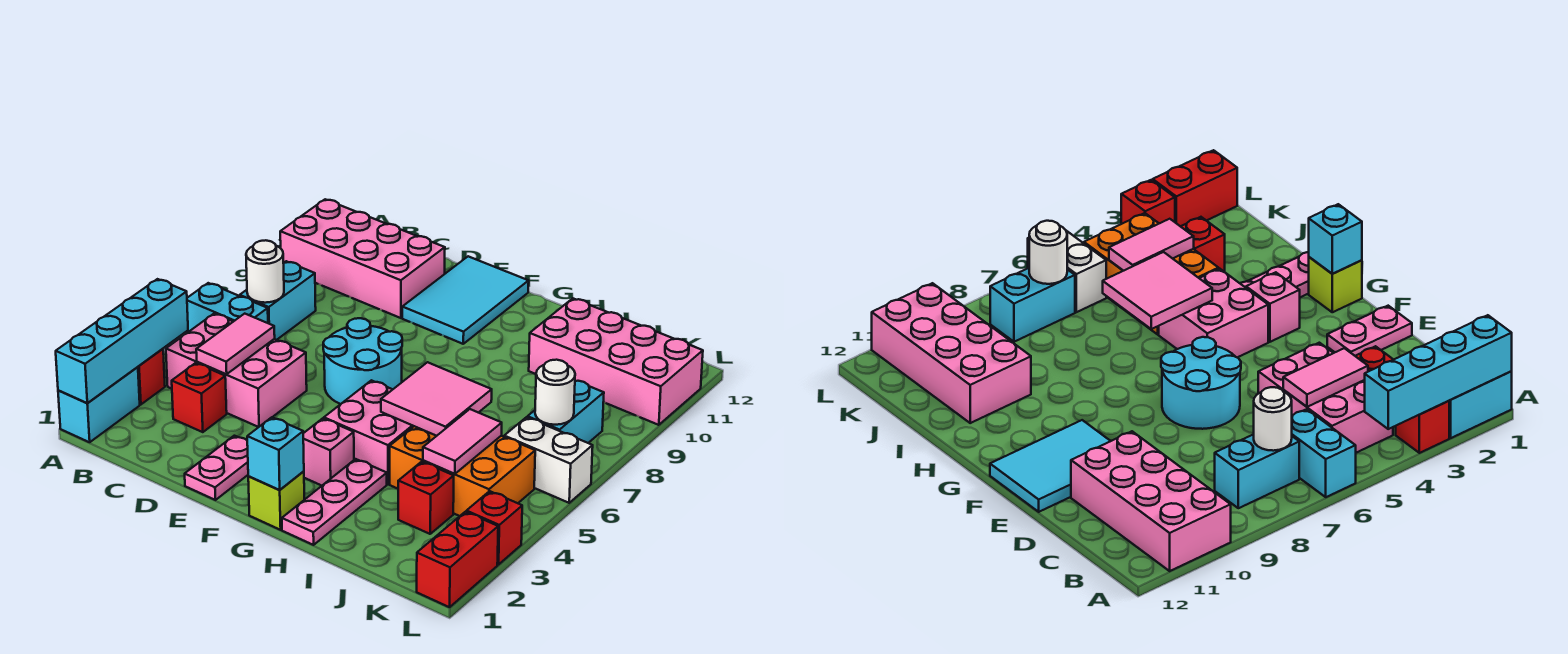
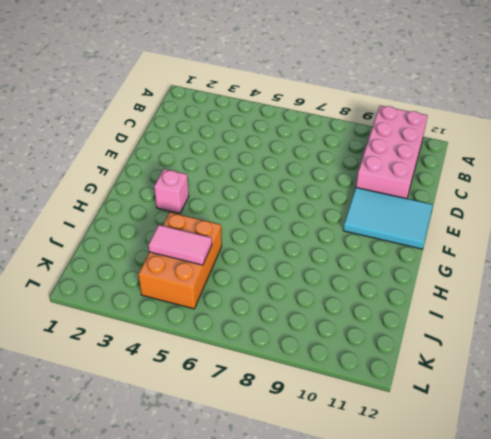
none -> cyan 1x2 brick [58,367,140,442]
none -> red 1x1 brick [138,349,165,404]
none -> cyan 1x2 brick [186,283,268,333]

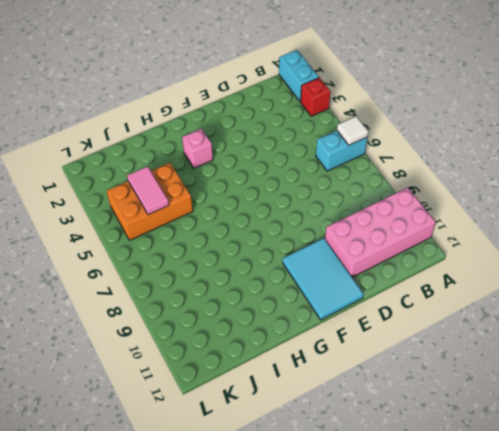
white 1x1 tile [337,116,368,145] -> none
none -> pink 2x3 brick [166,313,307,427]
none -> cyan 1x2 brick [240,261,316,340]
none -> red 1x1 brick [172,363,227,432]

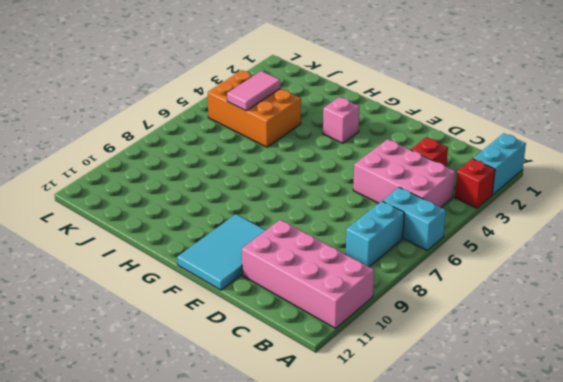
none -> pink 1x2 plate [185,436,248,500]
none -> cyan 2x2 round brick [323,318,402,404]
none -> lime 1x1 brick [248,471,304,530]

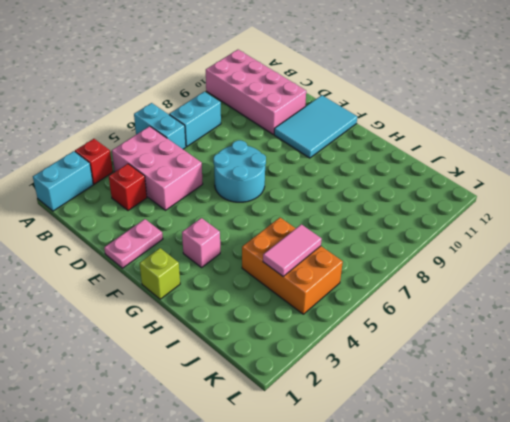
none -> pink 2x2 brick [324,380,414,484]
none -> pink 1x3 plate [282,459,387,545]
none -> pink 2x4 brick [529,298,703,425]

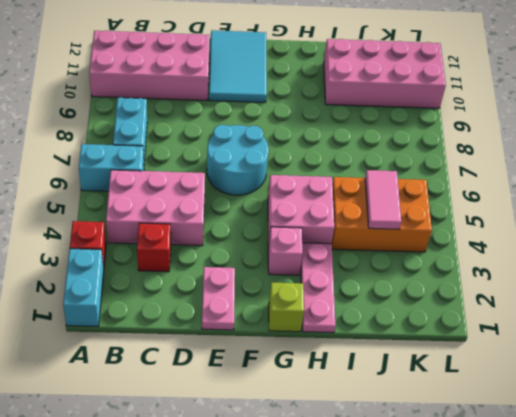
none -> red 1x1 brick [398,462,454,534]
none -> white 1x2 brick [504,417,593,503]
none -> cyan 1x2 brick [528,381,604,443]

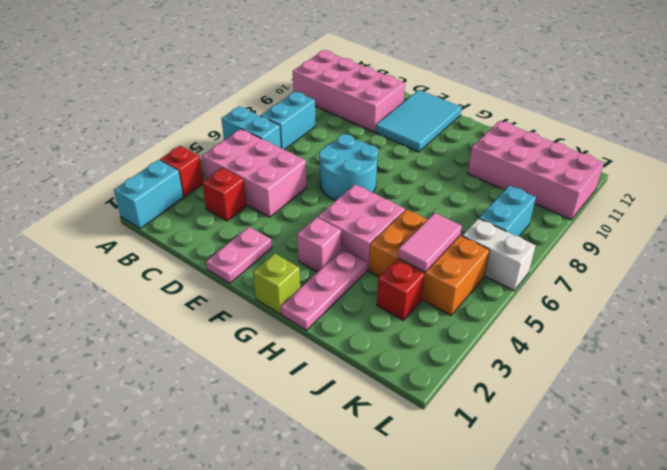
none -> red 1x2 brick [417,512,498,607]
none -> red 1x1 brick [466,491,522,565]
none -> cyan 1x4 brick [56,279,188,403]

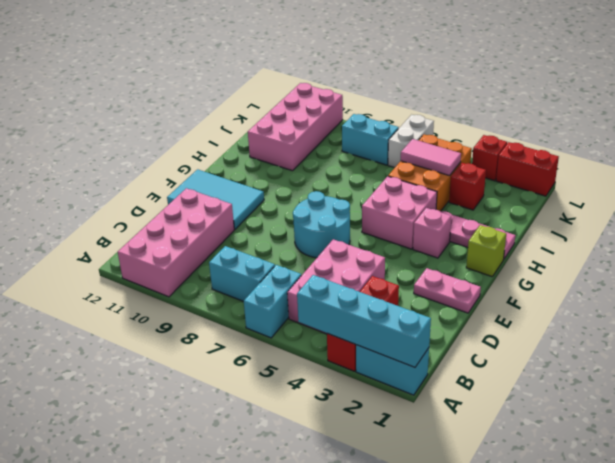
none -> white 1x1 round brick [246,240,284,303]
none -> pink 1x2 tile [196,314,275,374]
none -> cyan 1x1 brick [247,417,304,490]

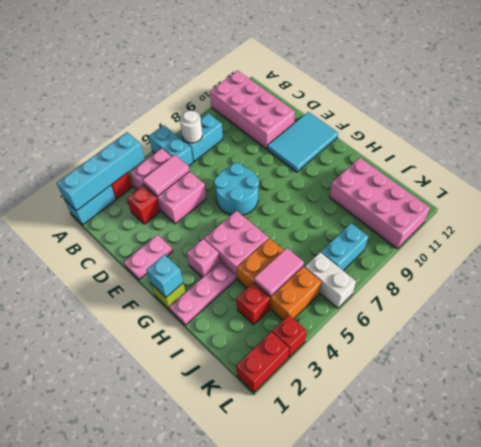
none -> pink 2x2 tile [381,362,492,436]
none -> white 1x1 round brick [535,360,575,425]

